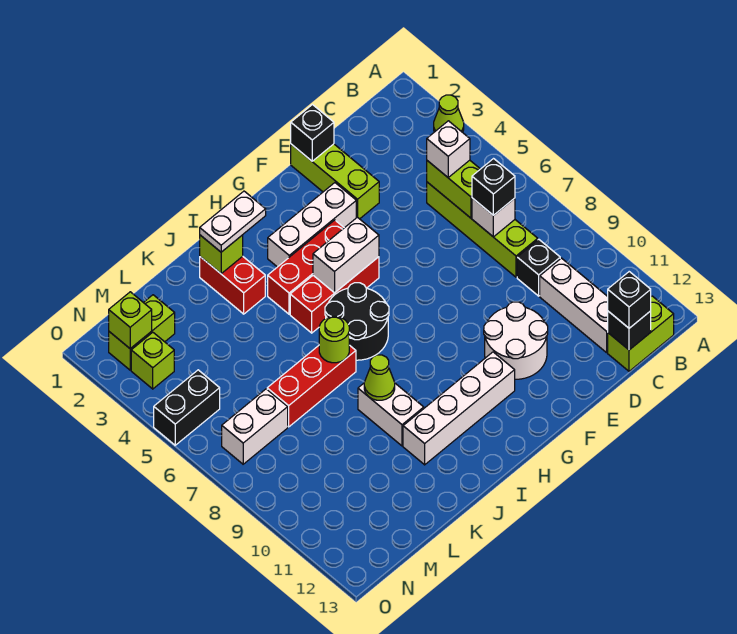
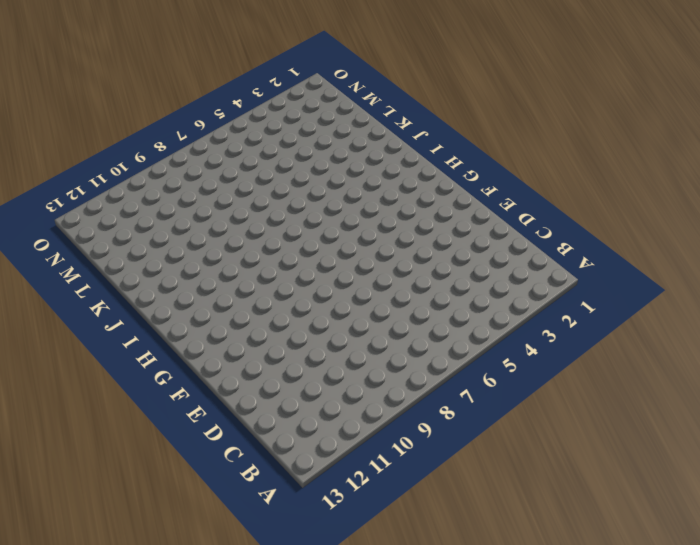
none -> lime 1x1 cone [434,95,464,132]
none -> lime 1x2 brick [608,296,674,371]
none -> lime 1x4 brick [427,182,538,277]
none -> black 1x1 brick [517,239,560,296]

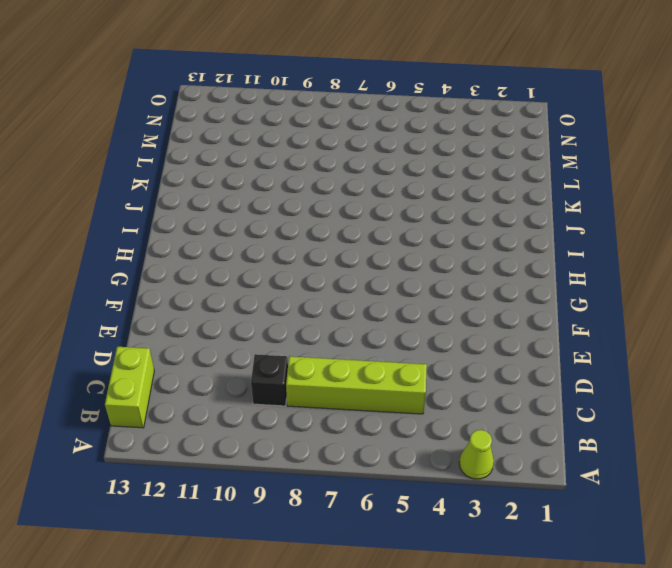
none -> white 1x3 brick [540,258,608,353]
none -> lime 1x3 brick [291,144,379,219]
none -> white 2x2 round brick [484,302,548,379]
none -> white 1x3 brick [268,183,356,267]

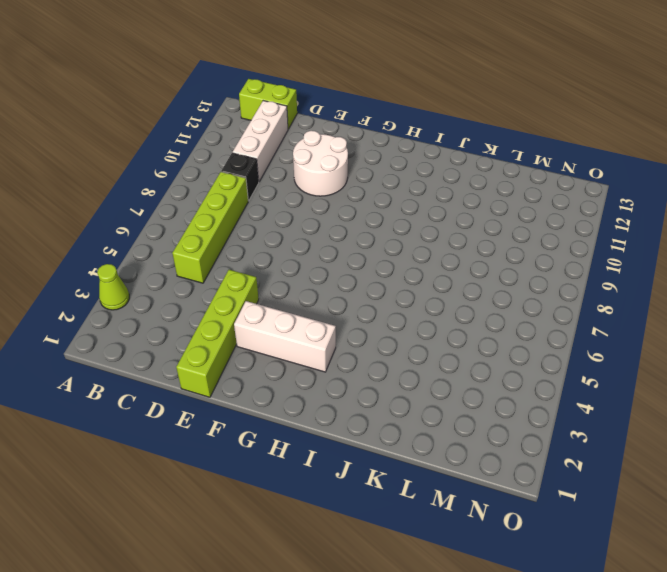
lime 1x4 brick [176,270,259,397] -> lime 1x3 brick [291,144,379,219]
none -> red 1x3 brick [268,220,344,314]
none -> red 1x3 brick [290,257,379,333]
none -> white 1x4 brick [403,352,515,465]
none -> black 2x2 round brick [325,283,389,360]

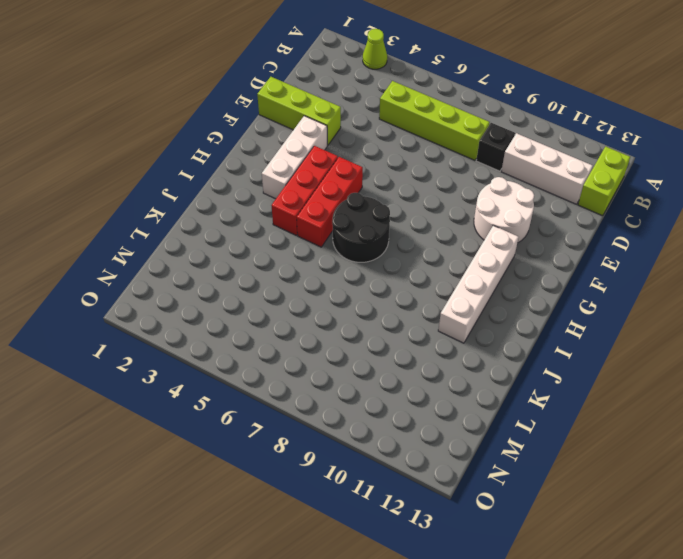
none -> red 1x2 brick [200,256,265,314]
none -> red 1x3 brick [267,345,356,427]
none -> white 1x2 brick [358,383,424,446]
none -> lime 1x2 brick [109,295,175,370]

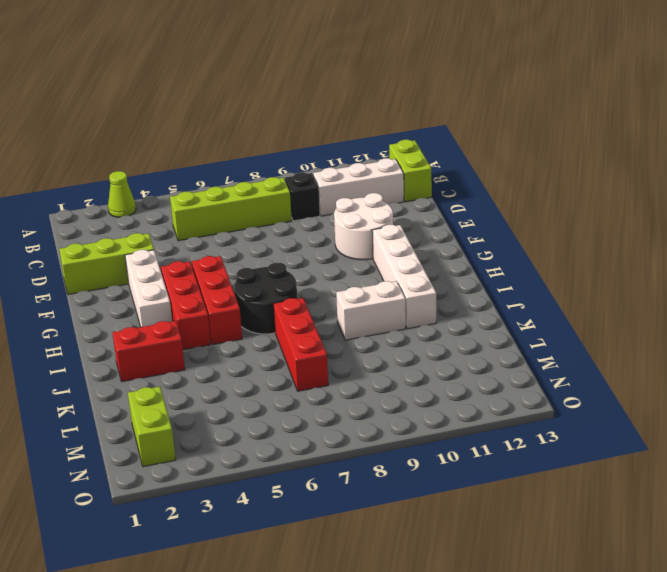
none -> white 1x2 brick [222,389,288,464]
none -> lime 1x1 brick [131,332,174,389]
none -> black 1x2 brick [154,370,220,445]
none -> lime 1x2 brick [427,160,480,218]

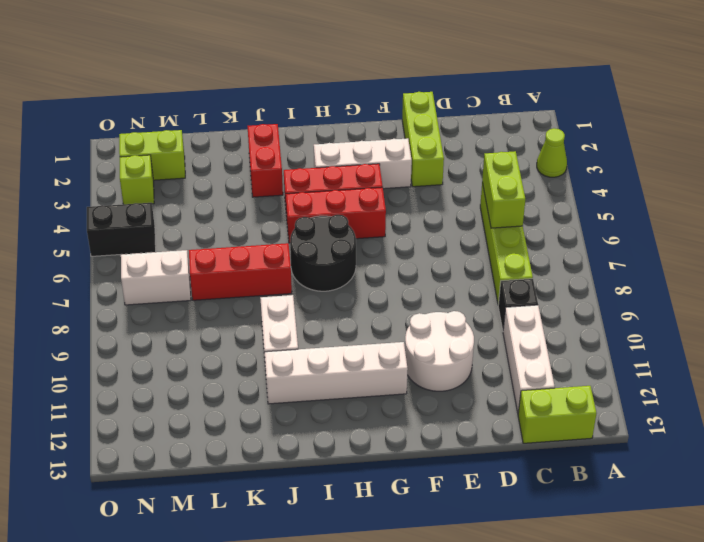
none -> white 1x1 brick [472,198,515,237]
none -> black 1x1 brick [608,311,651,350]
none -> black 1x1 brick [291,105,334,161]
none -> white 1x2 brick [313,217,379,293]

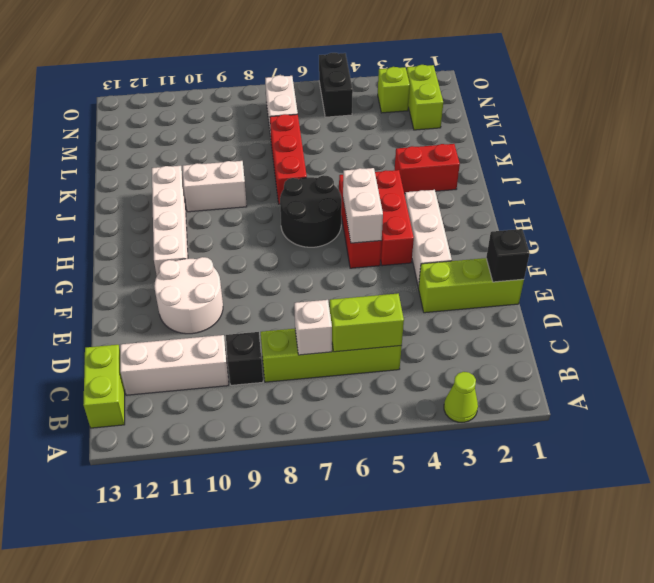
none -> black 1x1 brick [608,311,651,350]
none -> lime 1x1 brick [200,235,243,274]
none -> lime 1x1 round brick [319,316,349,363]
none -> lime 1x1 cone [364,355,395,400]

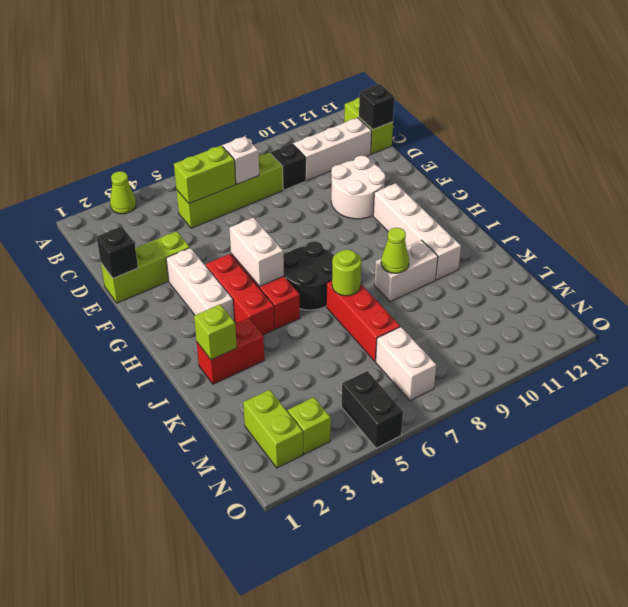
none -> lime 1x1 brick [109,292,152,349]
none -> white 1x1 brick [427,121,470,177]
none -> black 1x1 brick [472,159,515,215]
none -> black 1x1 brick [608,272,651,328]

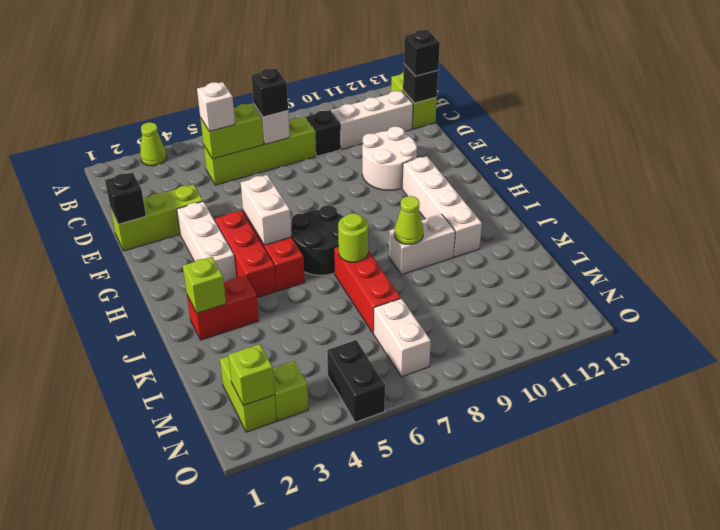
none -> white 1x2 plate [200,191,266,252]

